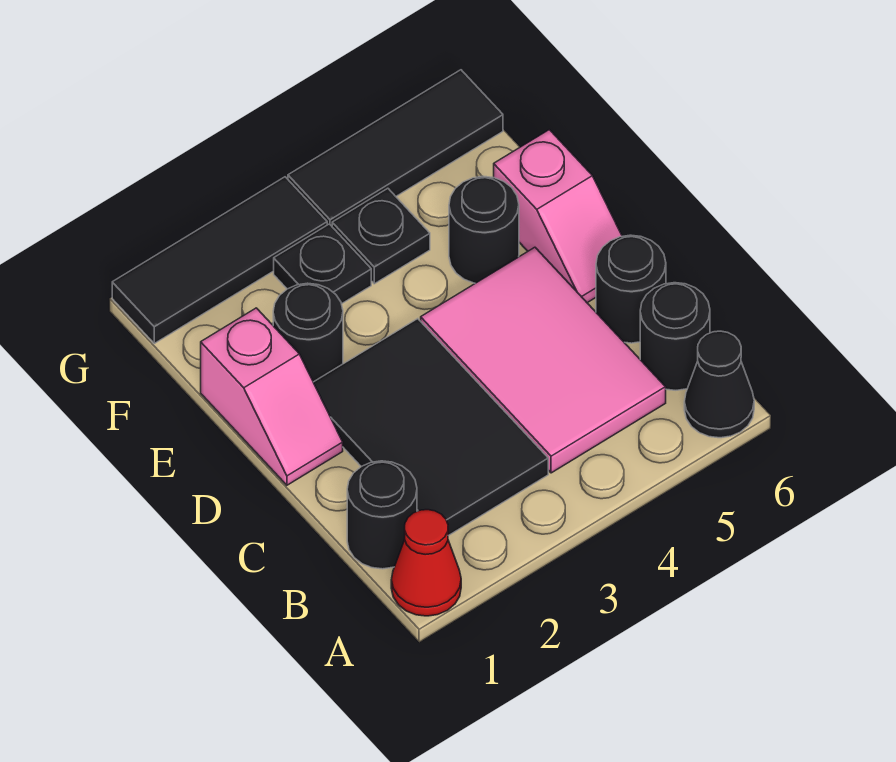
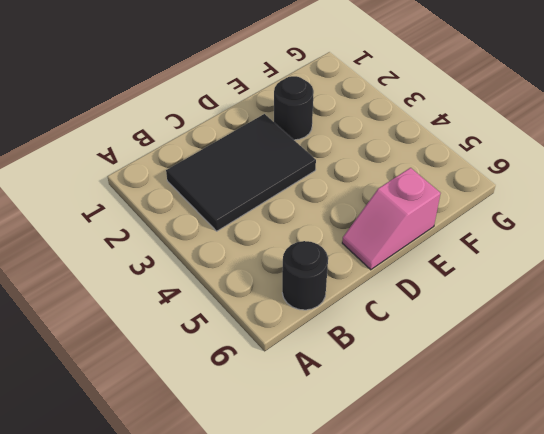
none -> red 1x1 cone [391,510,461,616]
none -> black 1x1 cone [684,331,754,438]
none -> black 1x1 round brick [347,461,417,569]

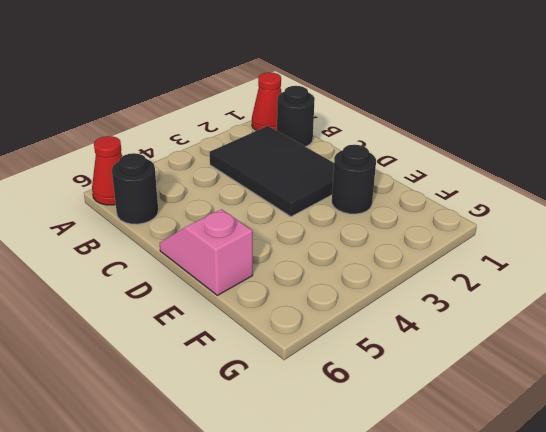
red 1x1 cone [92,136,122,205] -> black 1x1 cone [684,331,754,438]
none -> pink 2x3 tile [421,247,666,473]
none -> black 1x1 round brick [596,235,666,343]
none -> pink 1x2 slope [201,308,343,485]

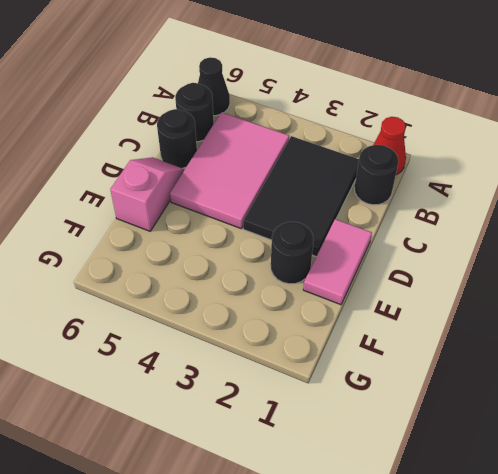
pink 1x2 tile [303,219,372,305] -> pink 1x2 slope [201,308,343,485]
none -> black 1x1 round brick [449,176,519,283]
none -> black 1x1 plate [274,224,371,304]
none -> black 1x1 plate [332,188,430,284]

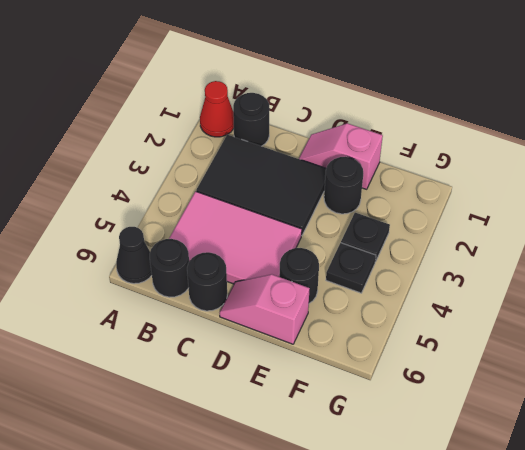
none -> black 1x3 tile [112,177,327,343]
none -> black 1x3 tile [288,70,503,226]

